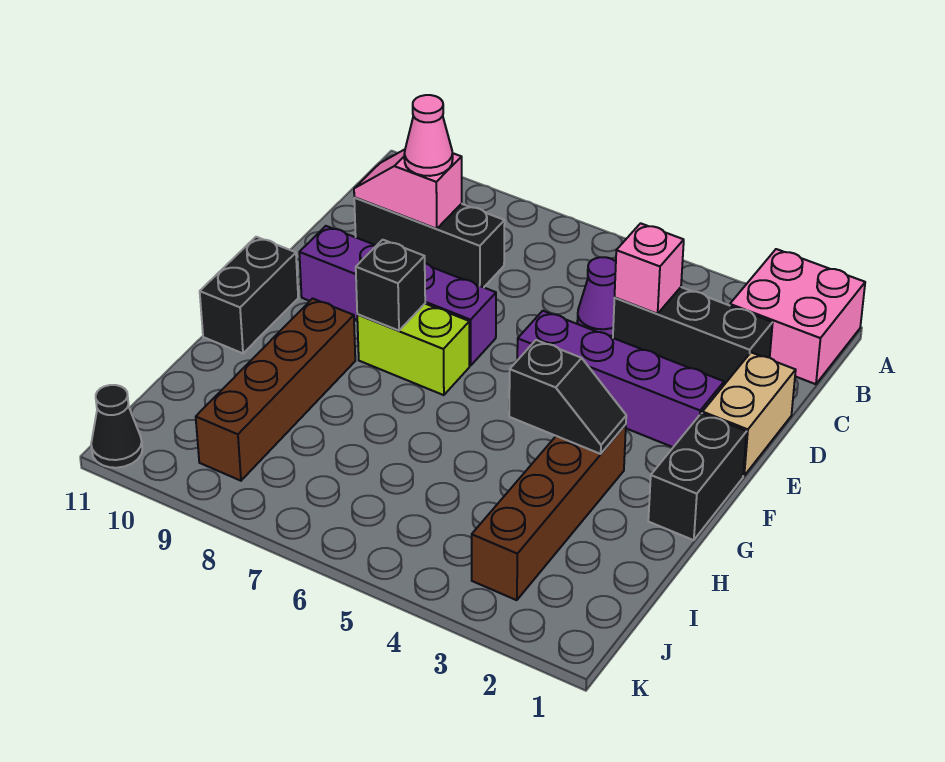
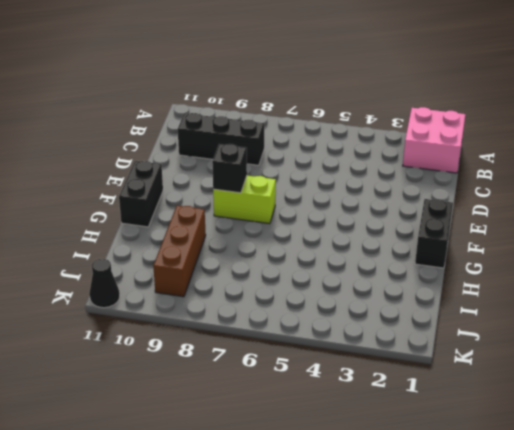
brown 1x3 brick [153,206,206,297] -> brown 1x4 brick [196,299,355,481]
none -> black 1x3 brick [613,287,773,385]
none -> purple 1x1 cone [577,257,616,336]
none -> tan 1x2 brick [702,352,796,476]

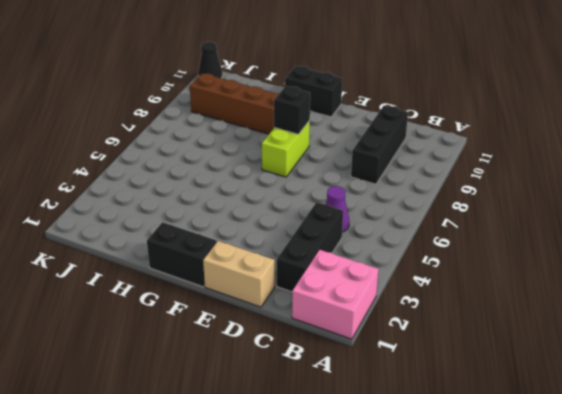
none -> purple 1x4 brick [517,311,724,447]
none -> purple 1x4 brick [299,226,496,366]
none -> brown 1x4 brick [472,425,626,600]

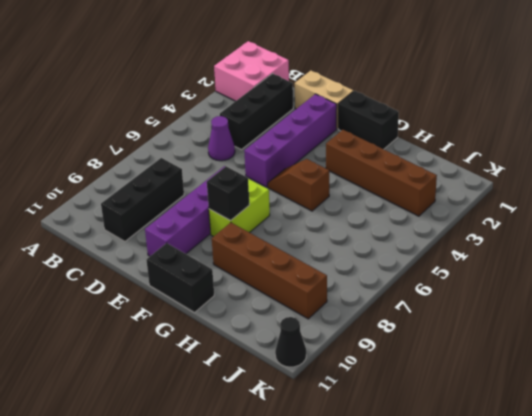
brown 1x2 slope [268,159,329,211] -> none
none -> pink 1x1 brick [615,223,684,314]
none -> pink 1x2 slope [354,149,462,229]
none -> black 1x2 slope [509,340,626,454]

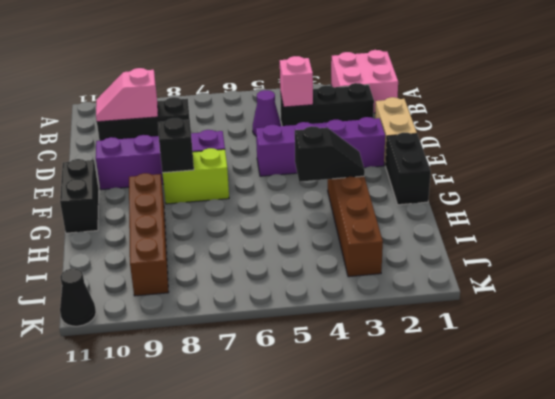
none -> pink 1x1 cone [404,95,453,176]

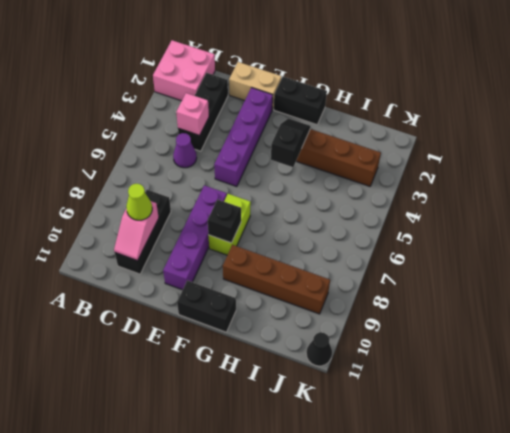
lime 1x1 cone [126,184,152,220] -> pink 1x1 cone [404,95,453,176]

